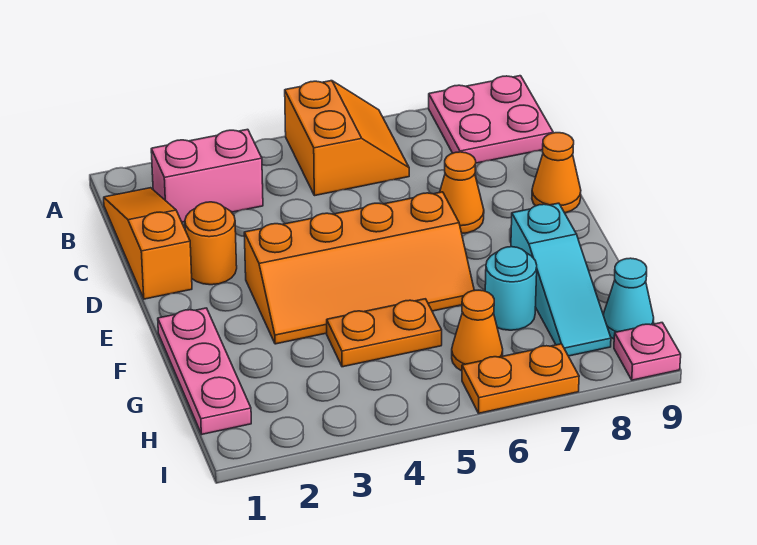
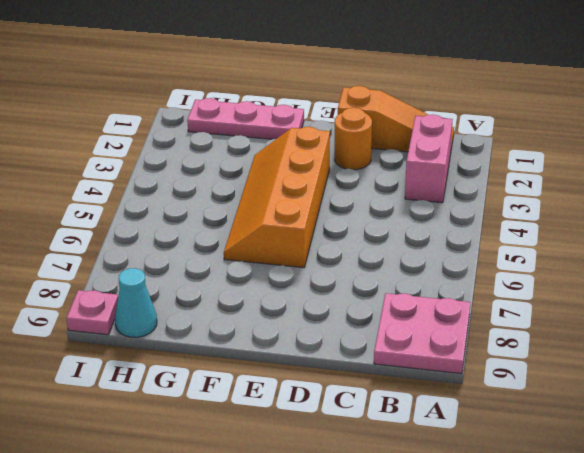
none -> orange 2x2 slope [285,81,409,196]
none -> orange 1x1 cone [440,152,484,233]
none -> orange 1x1 cone [532,133,581,213]

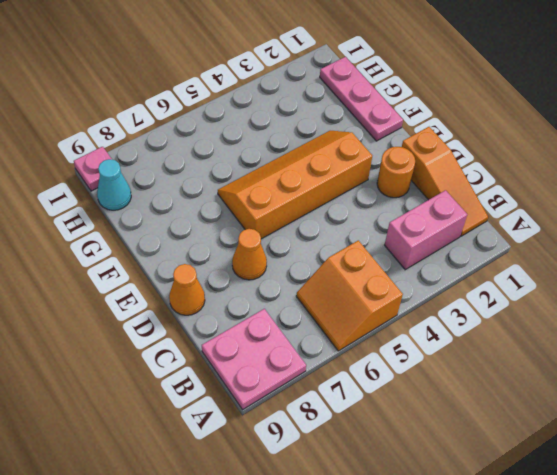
none -> cyan 1x3 slope [511,203,611,356]
none -> orange 1x2 plate [327,299,442,367]
none -> cyan 1x1 round brick [485,247,537,330]

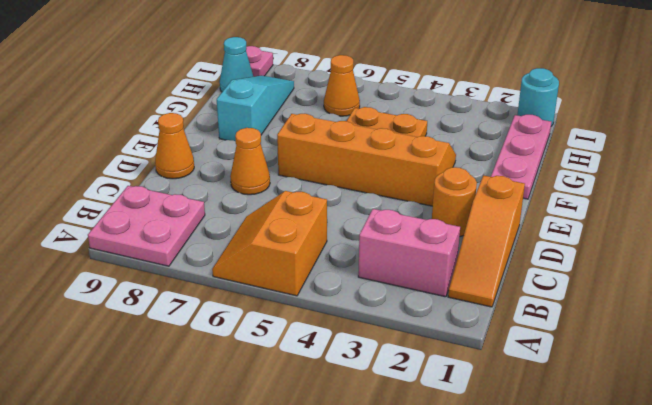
cyan 1x1 round brick [517,68,559,126] -> cyan 1x1 round brick moved to [485,247,537,330]
none -> orange 1x2 plate [462,344,579,413]

